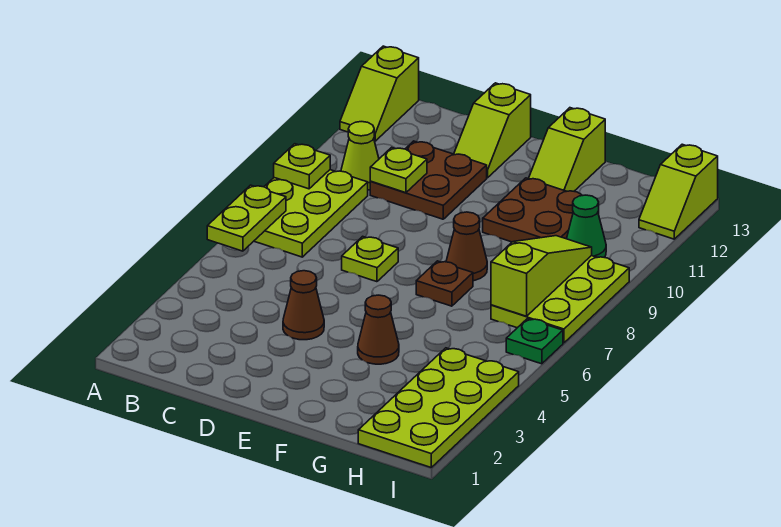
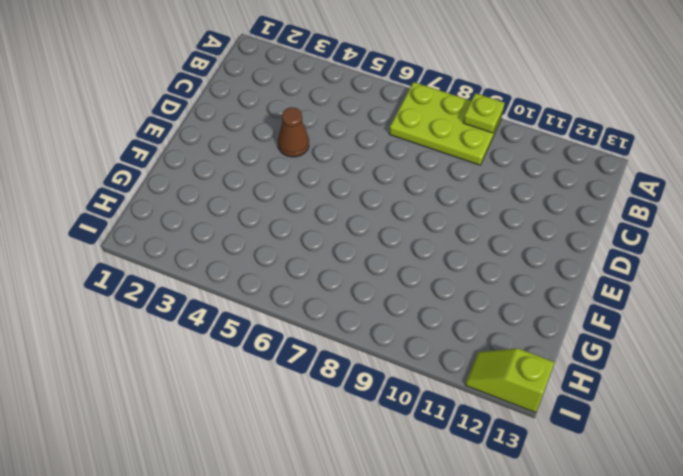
none -> lime 1x2 slope [340,46,419,141]
none -> lime 1x1 cone [341,122,379,190]
none -> brown 2x2 plate [370,141,487,219]

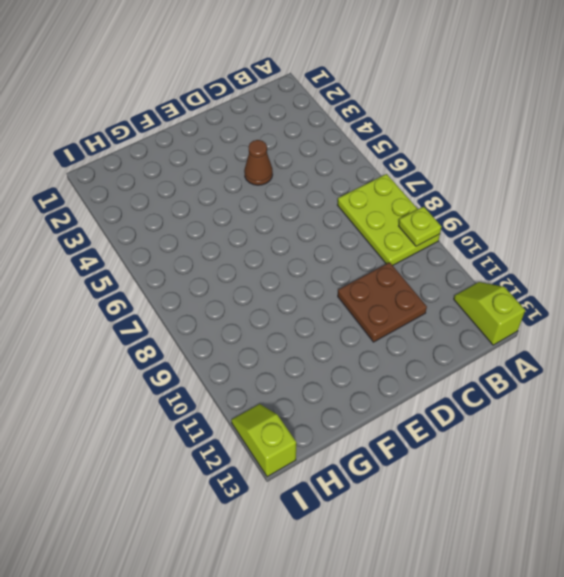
none -> lime 1x1 cone [341,122,379,190]
none -> lime 1x1 plate [342,236,398,282]
none -> lime 1x2 slope [454,83,531,178]

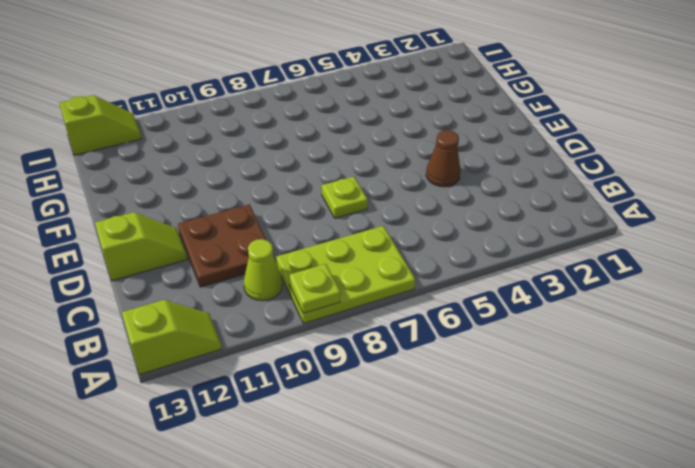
none -> brown 1x1 cone [358,295,399,364]
none -> brown 1x1 plate [416,261,473,306]
none -> brown 1x1 cone [446,212,487,281]

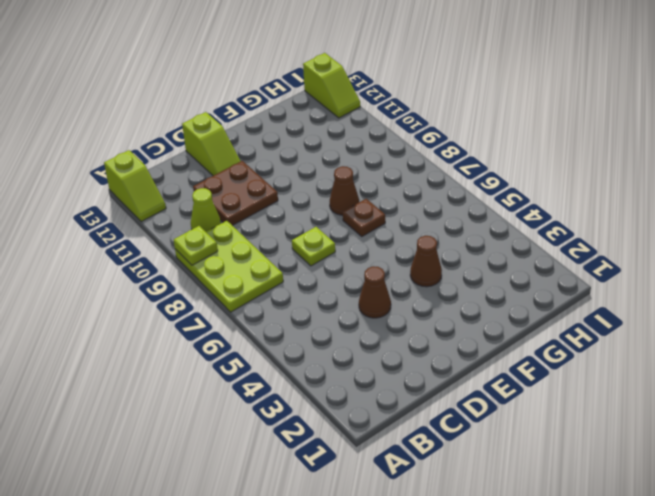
none -> brown 2x2 plate [483,178,599,242]
none -> lime 1x2 slope [528,108,605,191]
none -> lime 2x4 plate [358,348,519,467]

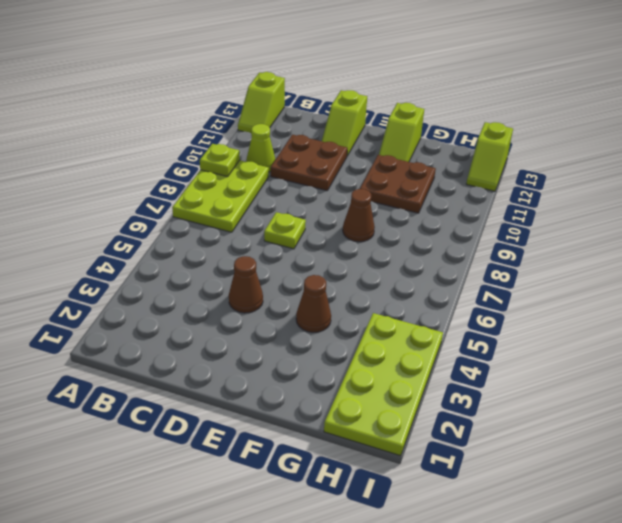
none -> brown 1x1 plate [416,261,473,306]
none -> lime 2x3 plate [491,256,629,343]
none -> green 1x1 cone [567,195,606,257]

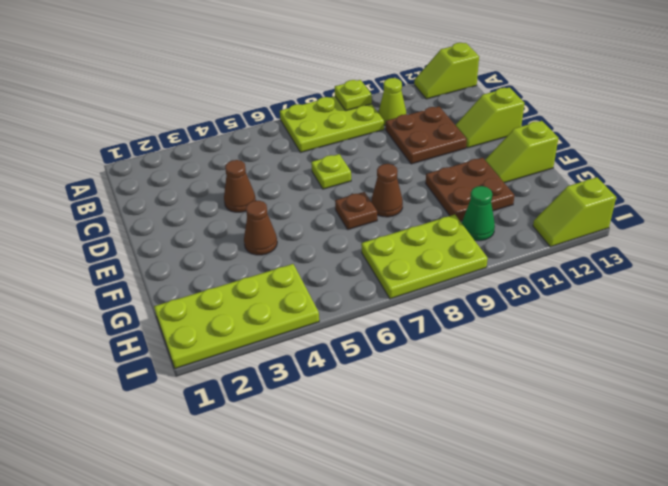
none -> green 1x1 plate [506,319,563,364]
none -> lime 1x2 plate [207,185,286,251]
none -> lime 1x1 plate [370,147,427,193]

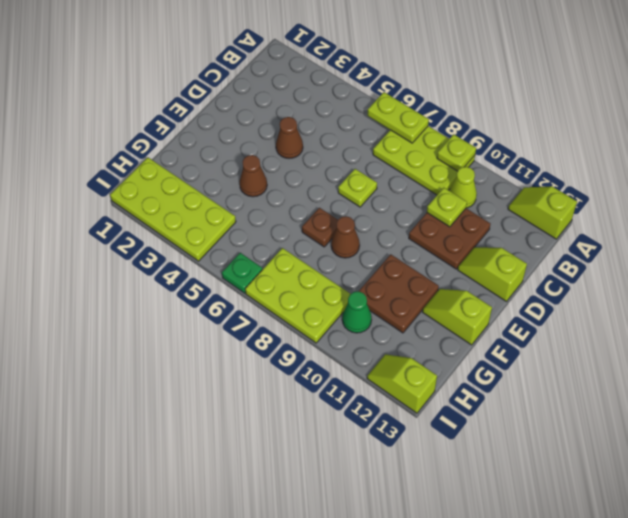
none -> lime 1x3 slope [491,236,592,316]

